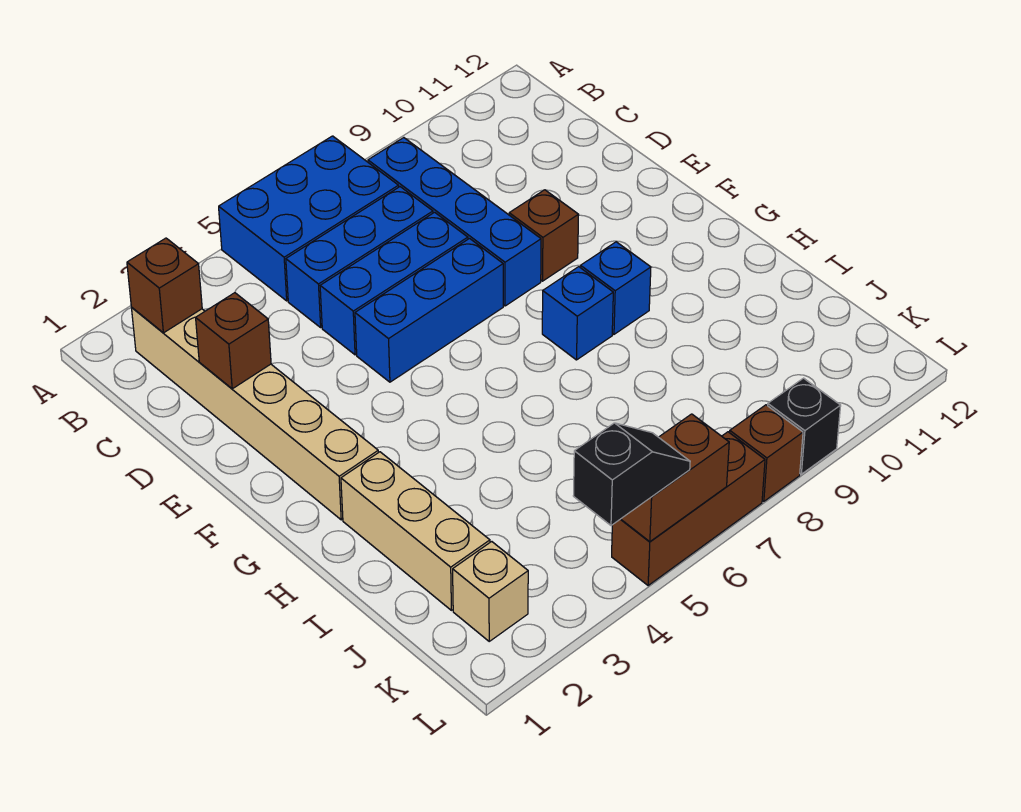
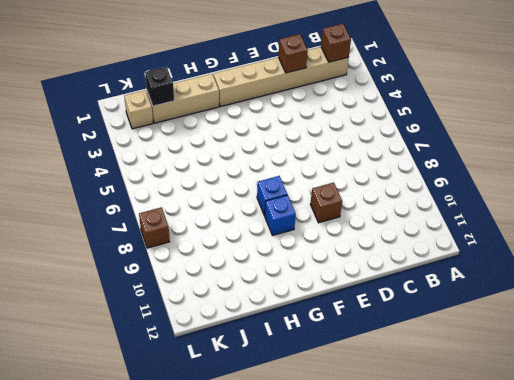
black 1x1 brick [145,67,174,106] -> black 1x1 brick moved to [768,378,841,474]
none -> blue 2x3 brick [219,136,399,301]
none -> blue 1x4 brick [368,138,541,306]
none -> blue 1x3 brick [286,187,433,327]

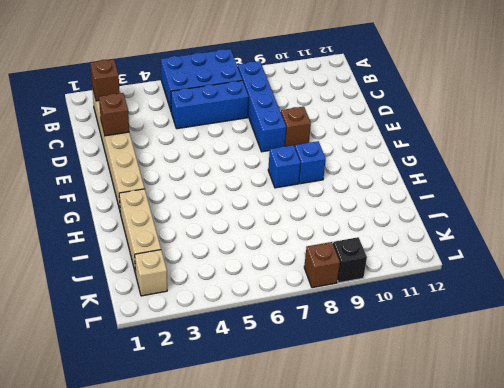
none -> blue 1x3 brick [320,212,468,355]
none -> blue 1x3 brick [355,239,503,382]
none -> brown 1x3 brick [612,432,765,586]

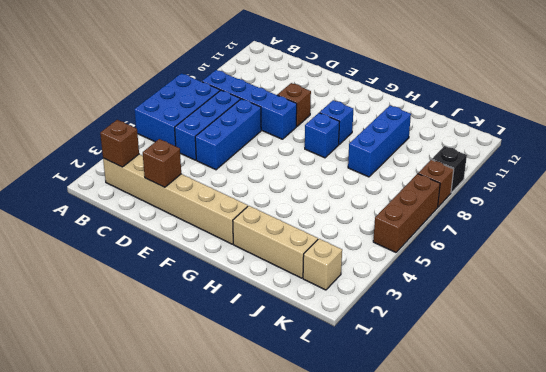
blue 1x3 brick [348,105,411,177] -> blue 1x3 brick moved to [355,239,503,382]
none -> brown 1x2 brick [621,414,729,542]
none -> black 1x2 slope [573,423,690,525]

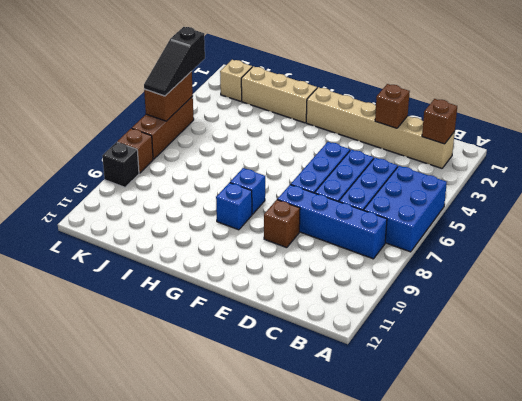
black 1x3 slope [144,27,205,96] -> black 1x2 slope [573,423,690,525]

